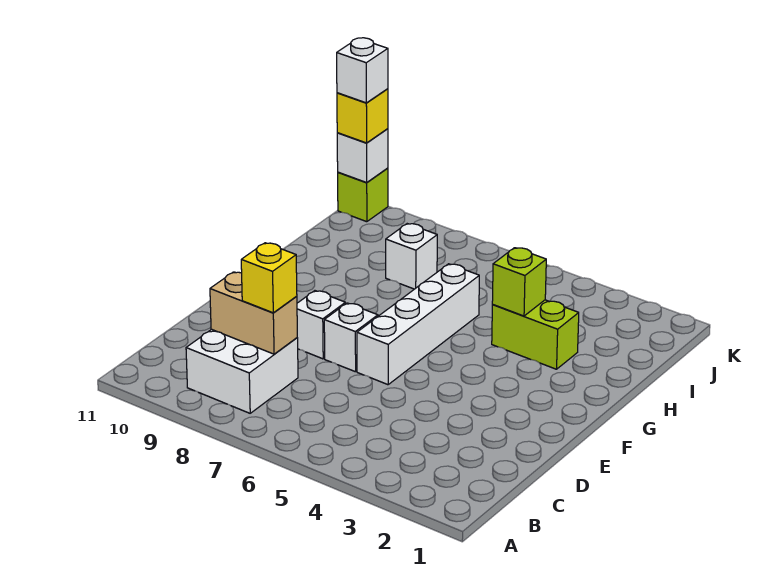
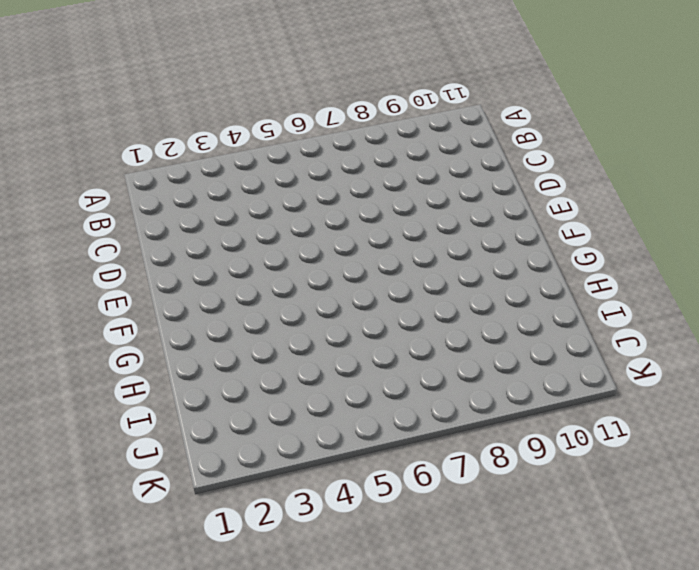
none -> white 2x2 brick [186,329,298,413]
none -> white 1x4 brick [357,264,479,385]
none -> white 1x1 brick [324,303,378,372]

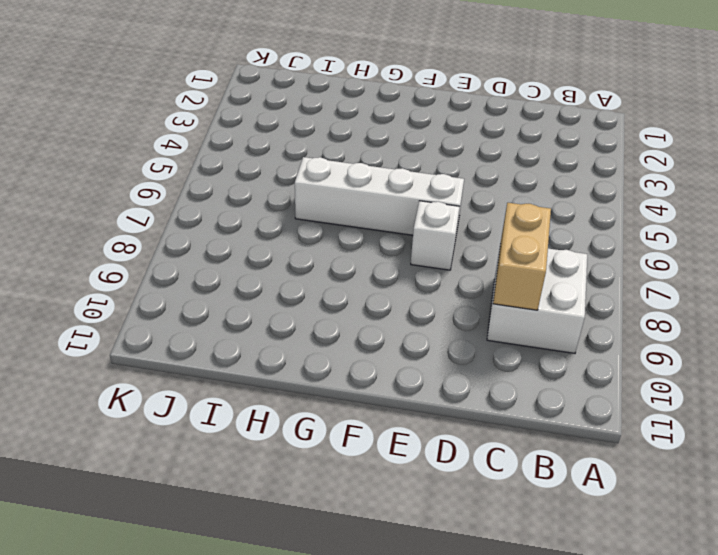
none -> white 1x1 brick [297,291,345,359]
none -> lime 1x2 brick [492,300,579,369]
none -> white 1x1 brick [386,224,437,289]

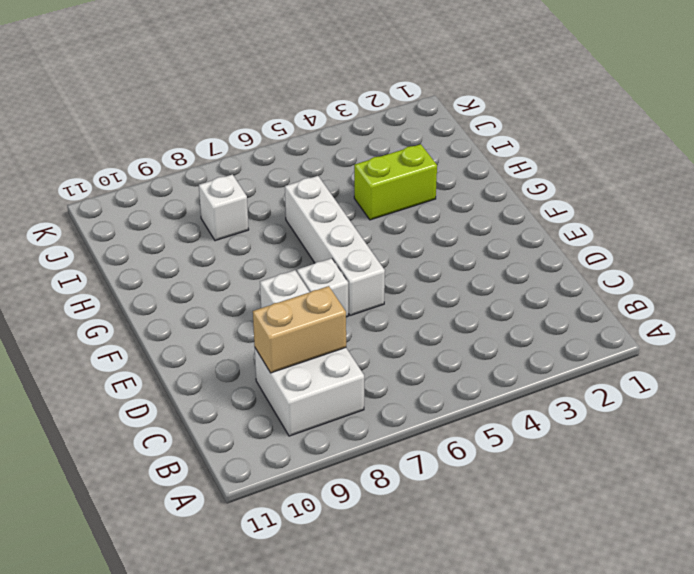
none -> lime 1x1 brick [338,168,388,222]
none -> lime 1x1 brick [492,248,546,316]
none -> white 1x1 brick [337,129,388,182]

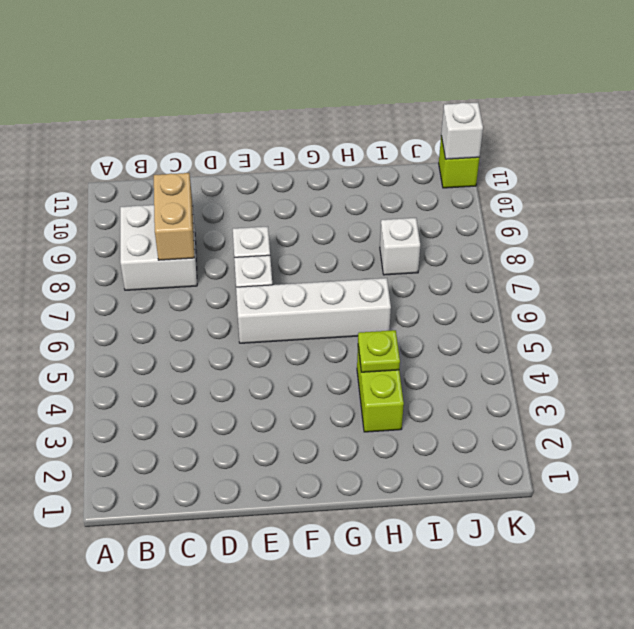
lime 1x1 plate [358,330,400,372] -> lime 1x1 brick [492,248,546,316]
none -> yellow 1x1 brick [241,243,297,313]
none -> yellow 1x1 brick [337,89,388,143]
none -> white 1x1 brick [337,38,388,103]

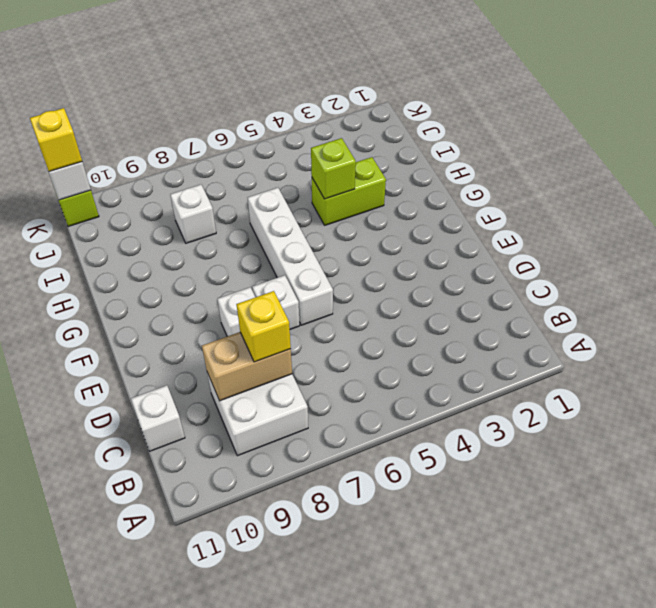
white 1x1 brick [131,385,185,451] -> white 1x1 brick moved to [337,38,388,103]

